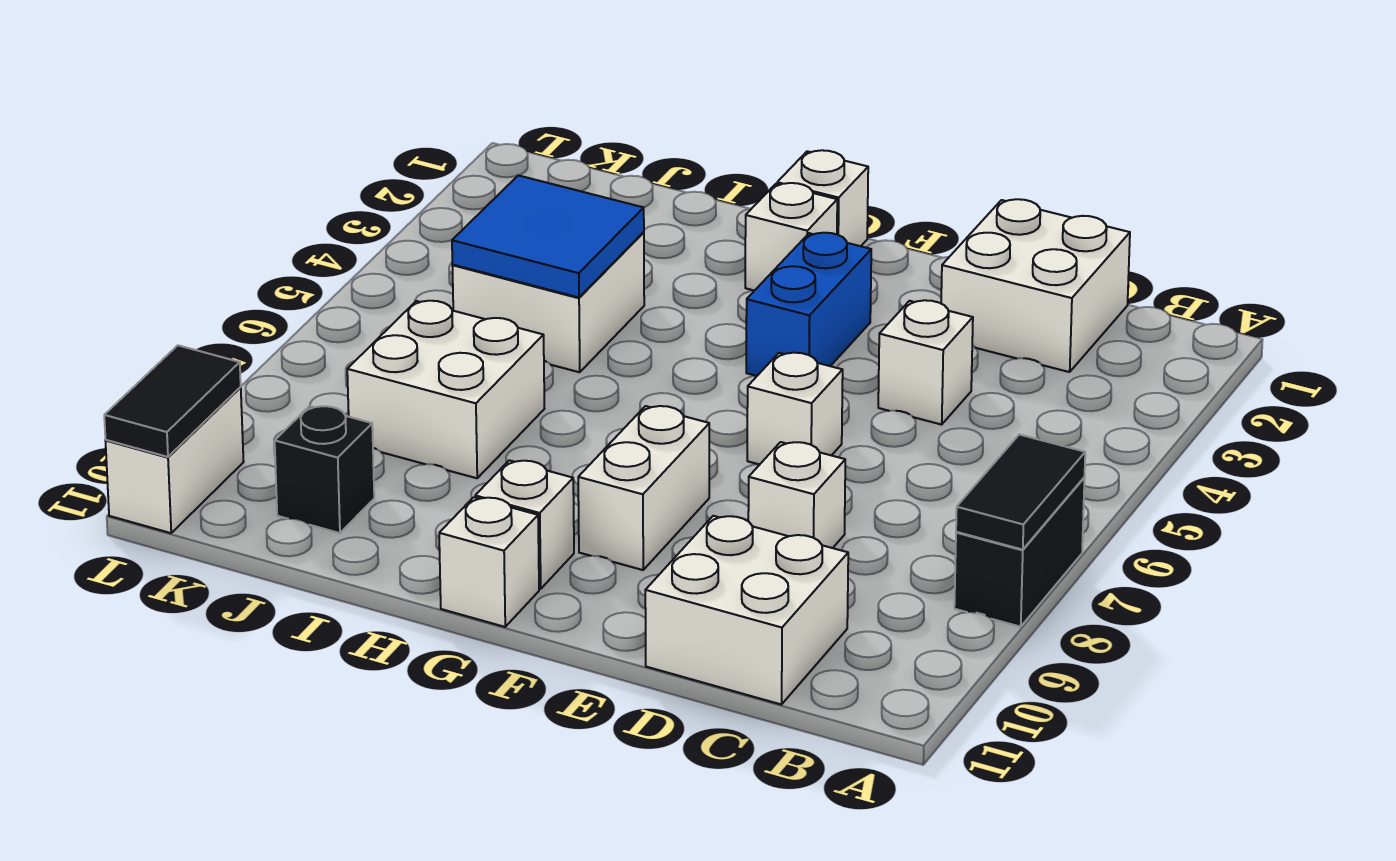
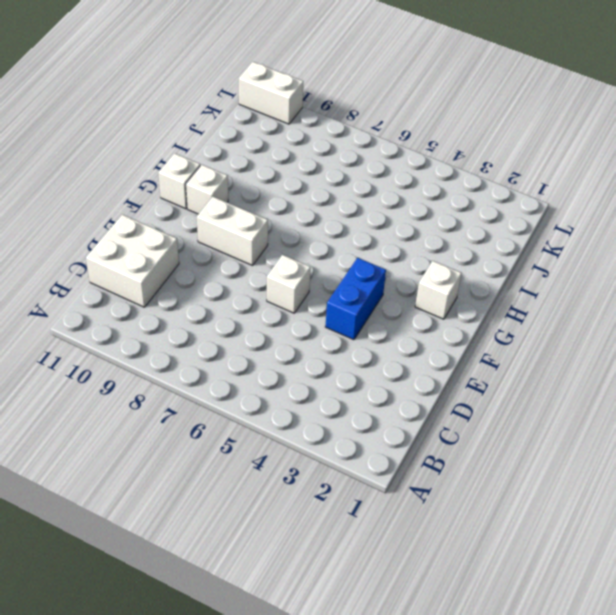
blue 1x2 brick [325,258,386,340] -> blue 1x2 brick turned to [746,233,871,376]
none -> black 1x2 brick [954,478,1085,627]
none -> white 2x2 brick [941,199,1130,372]
none -> white 1x1 brick [878,300,973,425]

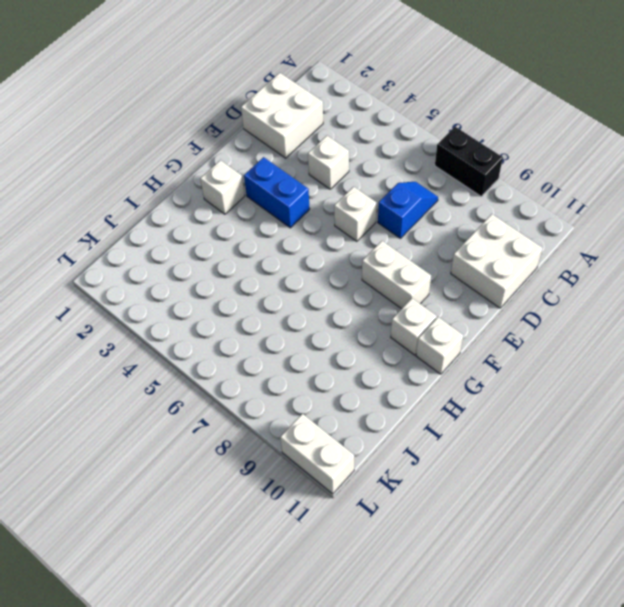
blue 1x2 slope [378,182,438,238] -> none
none -> white 1x1 brick [748,442,845,548]
none -> white 1x1 brick [777,150,868,246]
none -> white 2x2 brick [452,232,644,372]

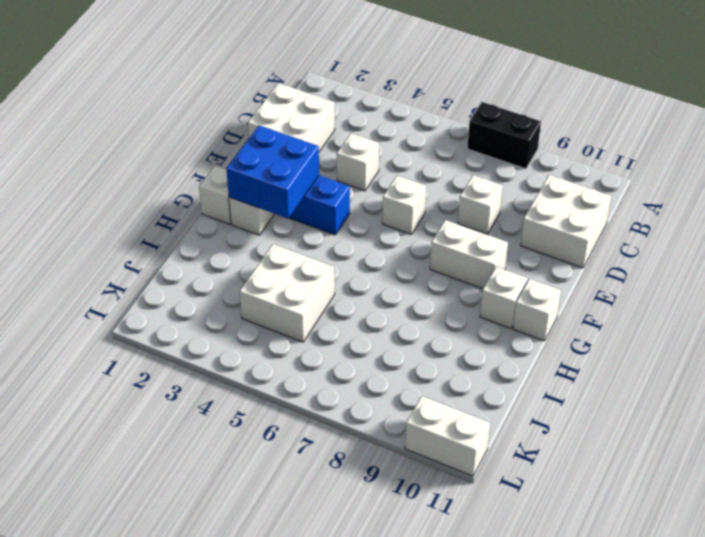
blue 2x2 brick [226,125,319,218] -> none
none -> white 2x2 brick [347,301,544,478]
none -> black 1x1 brick [274,406,374,533]
none -> black 1x2 tile [956,434,1085,550]

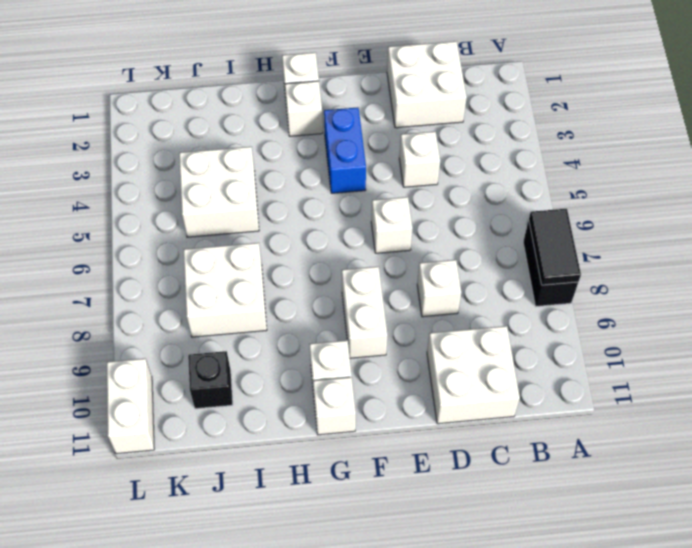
none -> blue 2x2 tile [452,175,644,297]
none -> black 1x2 tile [104,345,241,457]

